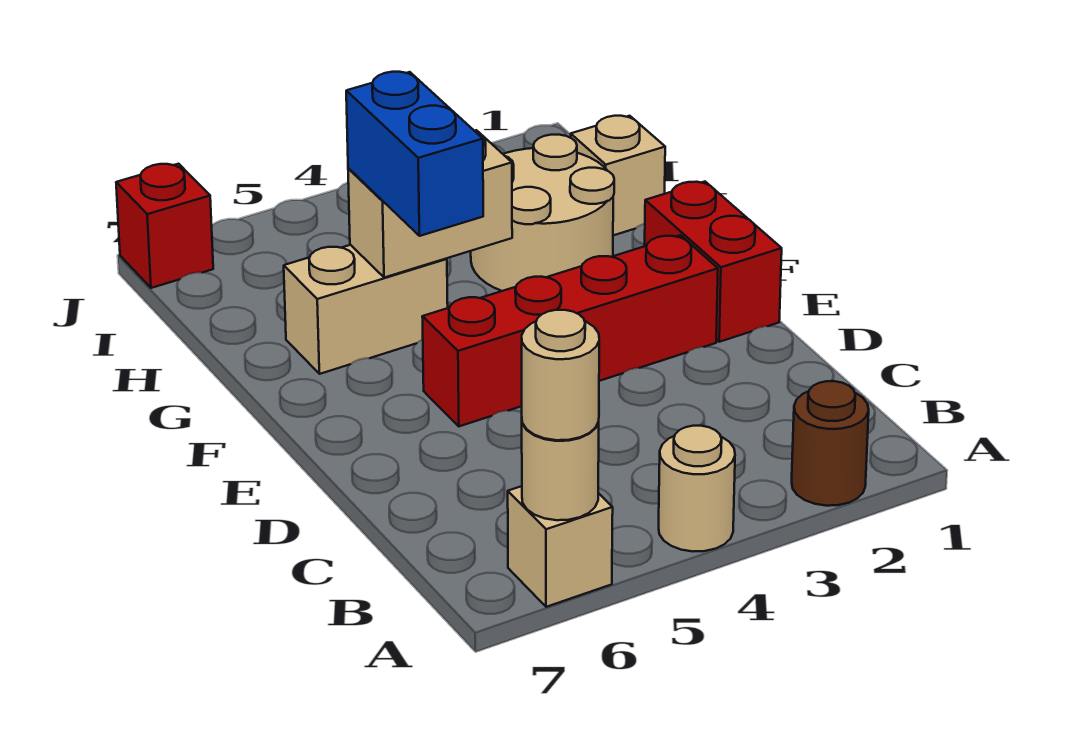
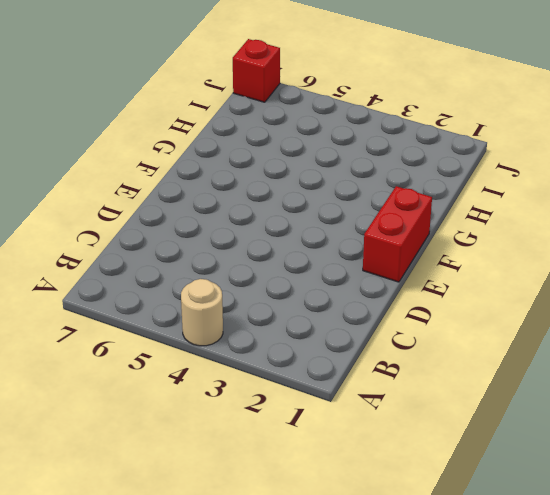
none -> brown 1x1 round brick [792,381,869,506]
none -> tan 1x1 brick [508,486,613,607]
none -> red 1x4 brick [422,235,718,426]

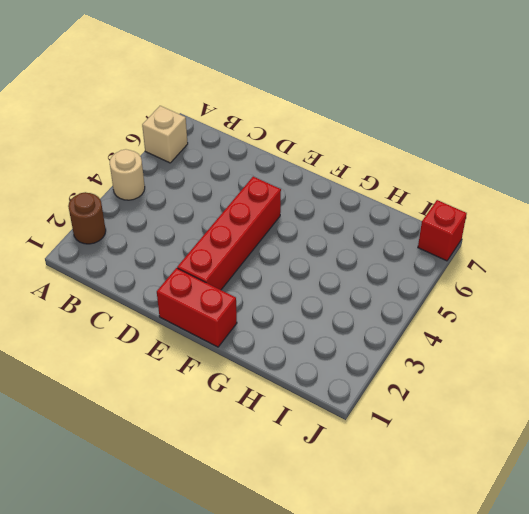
none -> tan 2x2 round brick [471,135,614,291]
none -> tan 1x2 brick [284,245,448,374]
none -> tan 1x1 brick [571,116,665,235]

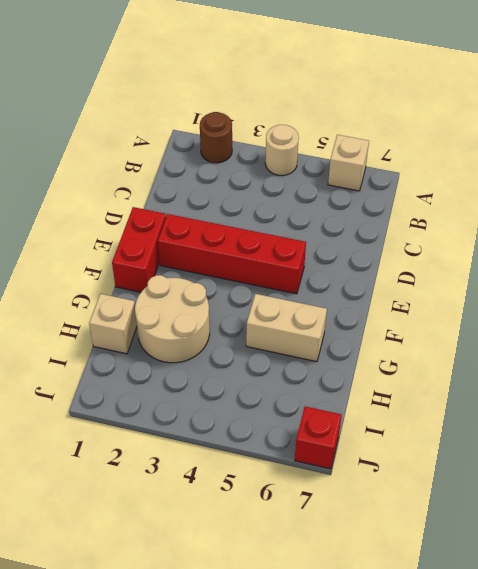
none -> tan 1x1 round brick [522,422,599,520]
none -> tan 1x2 brick [348,130,512,278]
none -> tan 1x1 round brick [522,310,599,440]

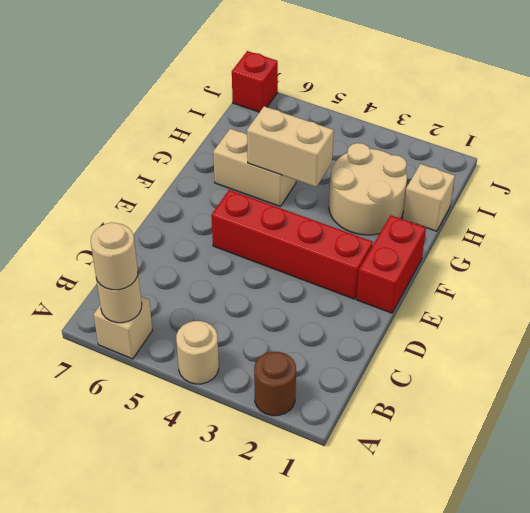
none -> blue 1x2 brick [346,72,483,236]

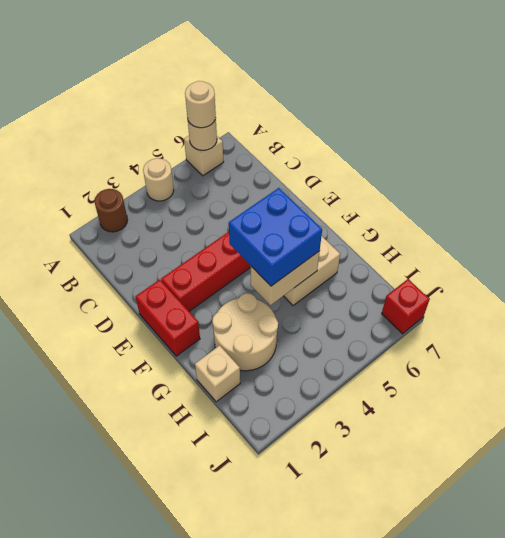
blue 2x2 brick [229,188,322,286] -> blue 1x2 brick [346,72,483,236]

